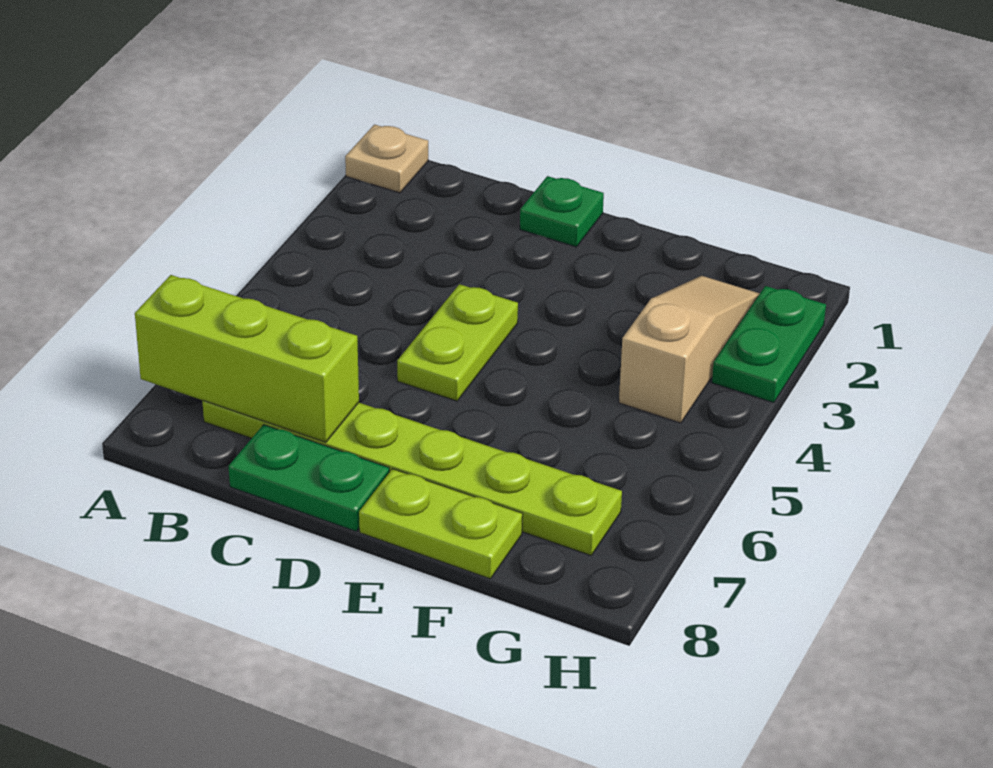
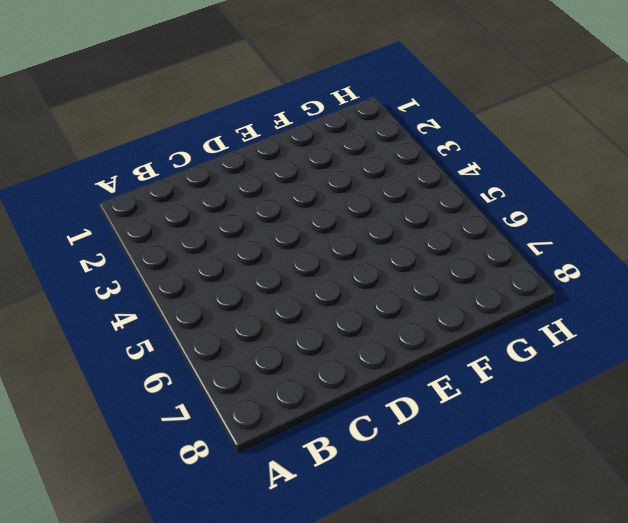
none -> tan 1x1 plate [345,125,428,193]
none -> lime 1x6 plate [202,401,622,556]

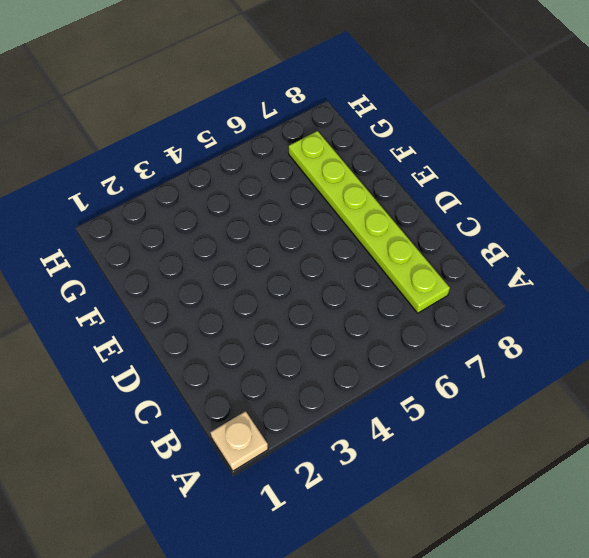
none -> green 1x2 plate [229,425,389,531]
none -> green 1x1 plate [520,176,604,247]

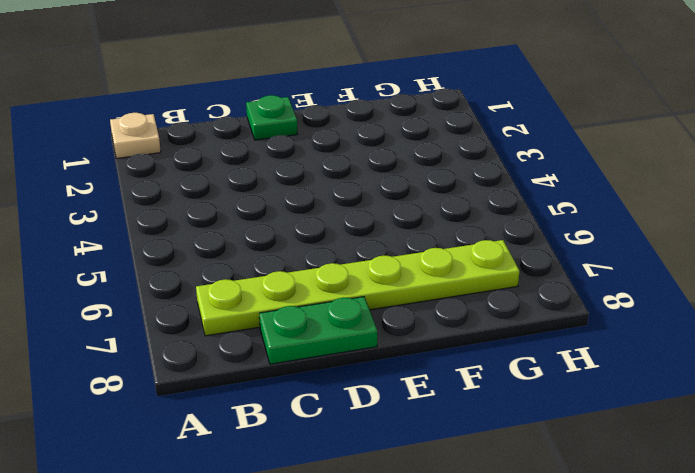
none -> lime 1x2 plate [397,284,518,401]
none -> lime 1x2 plate [359,469,523,579]

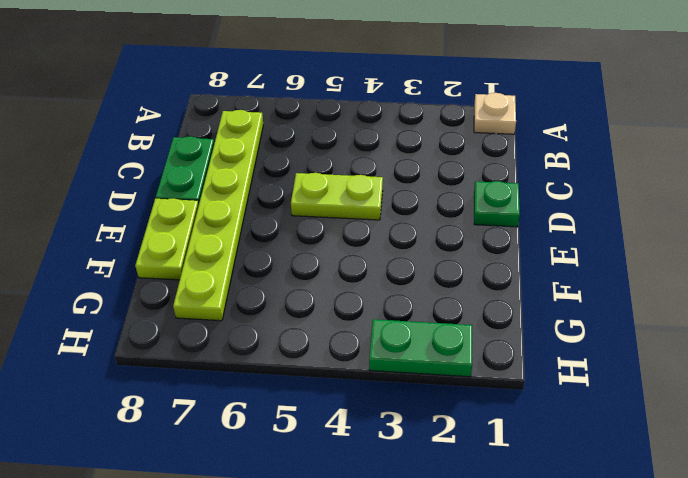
none -> tan 1x3 slope [619,276,760,423]
none -> lime 1x3 brick [135,275,359,442]

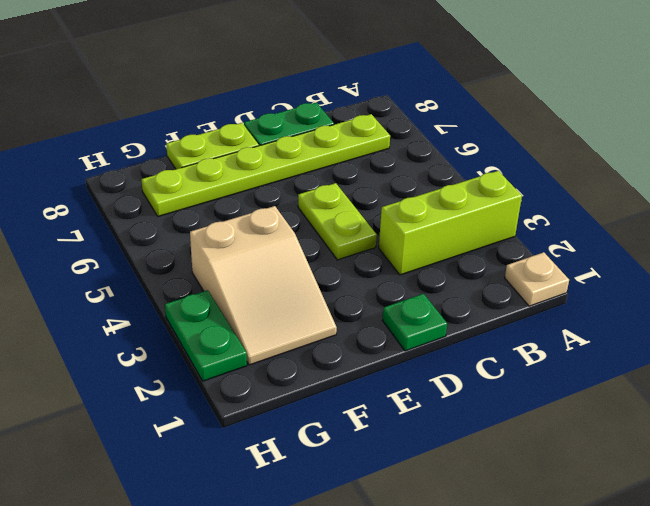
lime 1x3 brick [379,171,522,275] -> lime 1x3 brick moved to [135,275,359,442]
tan 2x3 slope [190,206,337,365] -> tan 1x3 slope [619,276,760,423]

